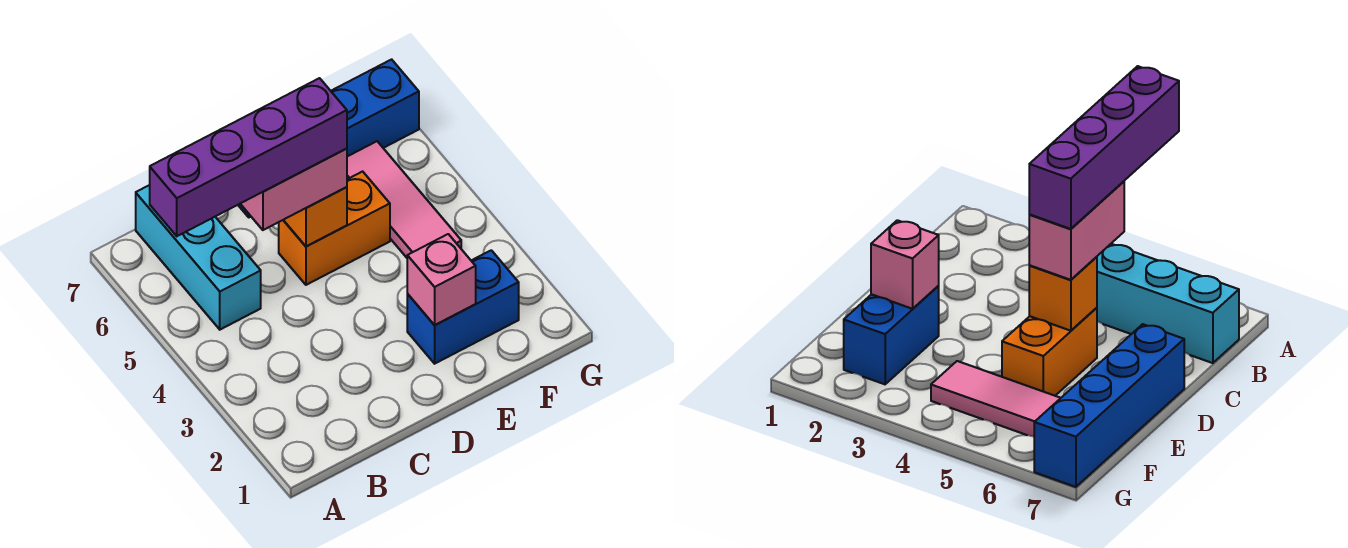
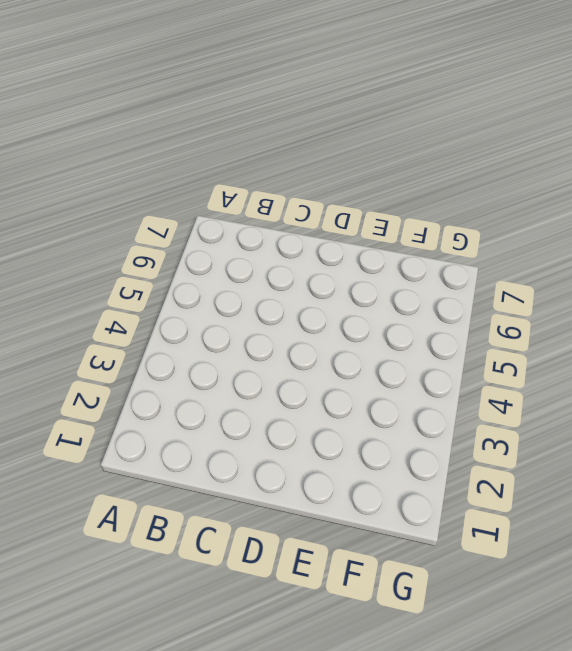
none -> cyan 1x3 brick [136,185,261,330]
none -> orange 1x2 brick [279,171,390,285]

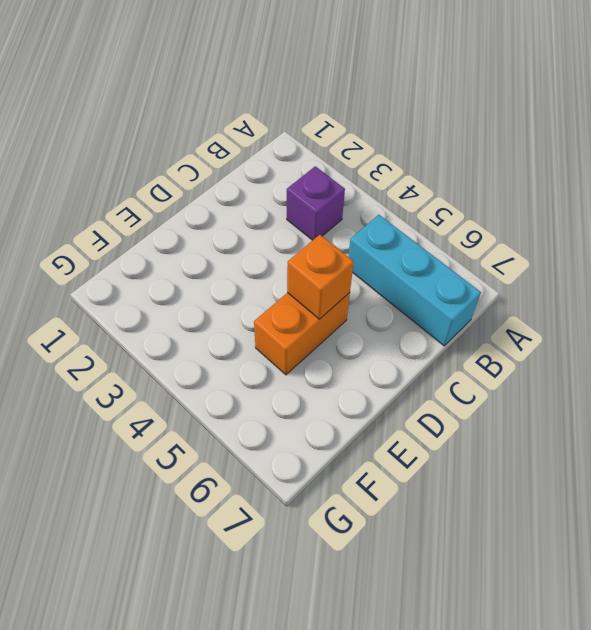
purple 1x1 brick [287,166,345,240] -> none
none -> blue 1x4 brick [238,59,419,217]
none -> blue 1x2 brick [407,250,519,364]

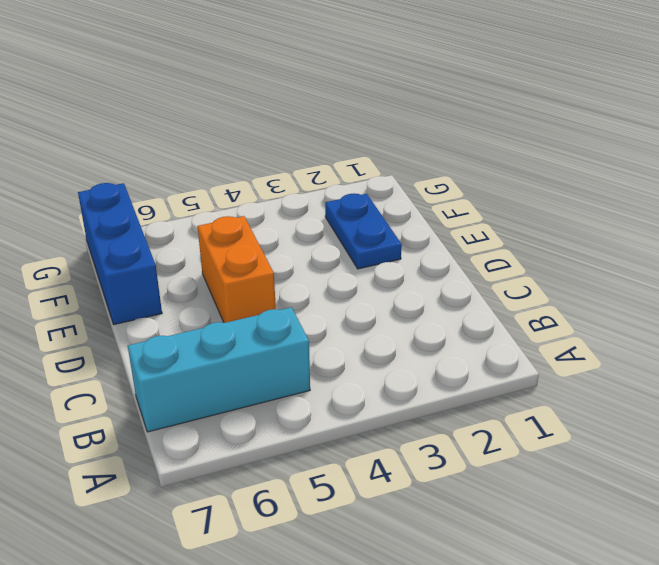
blue 1x2 plate [325,194,402,269] -> blue 1x2 brick [407,250,519,364]
blue 1x3 brick [78,183,162,325] -> blue 1x4 brick [238,59,419,217]
none -> pink 1x3 tile [347,141,461,258]
none -> orange 1x1 brick [284,187,347,246]

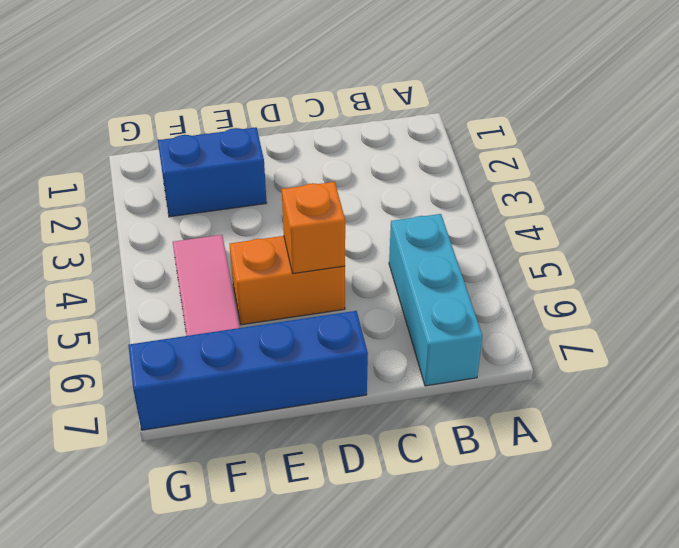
none -> pink 1x1 brick [407,234,476,325]
none -> pink 1x2 brick [240,149,347,230]

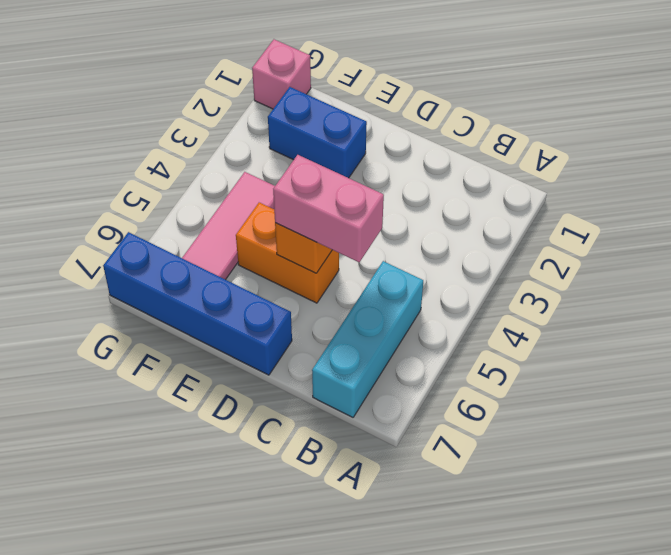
pink 1x1 brick [252,39,311,109] -> pink 1x1 brick moved to [407,234,476,325]
none -> purple 1x4 brick [150,78,347,236]

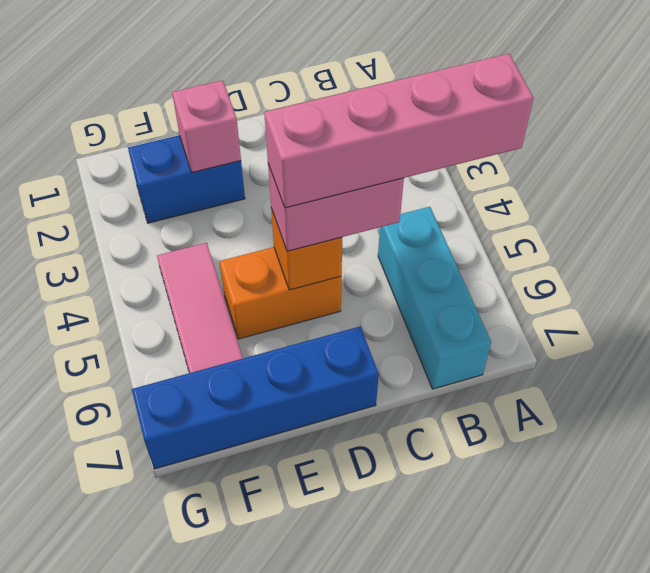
pink 1x4 brick [264,54,534,208] -> purple 1x4 brick [150,78,347,236]

